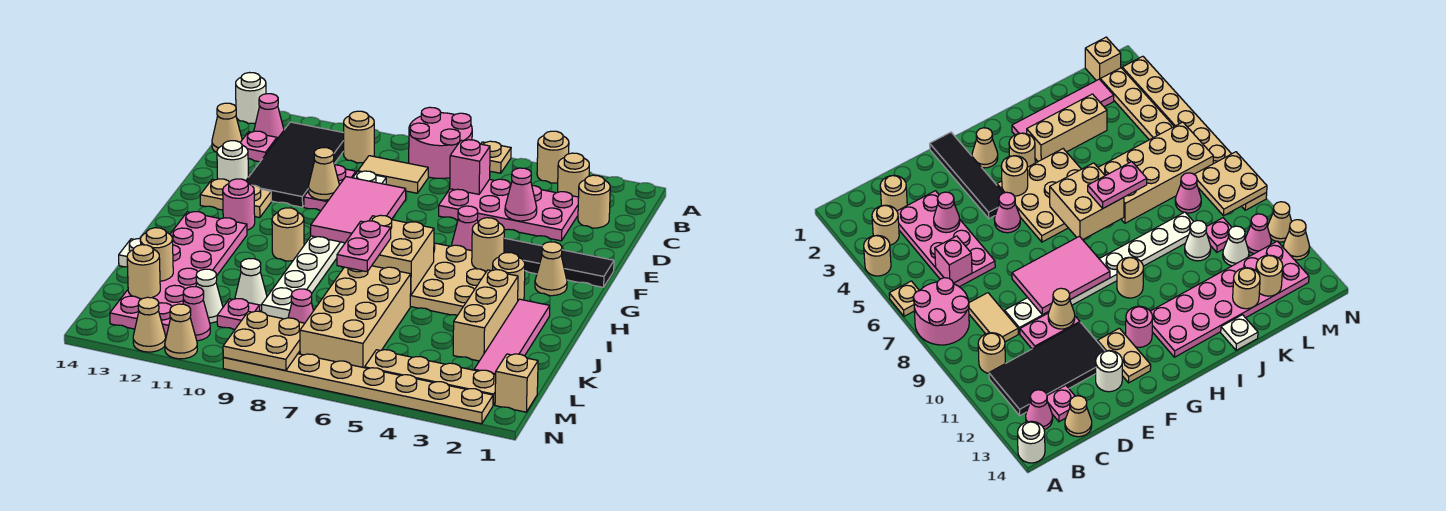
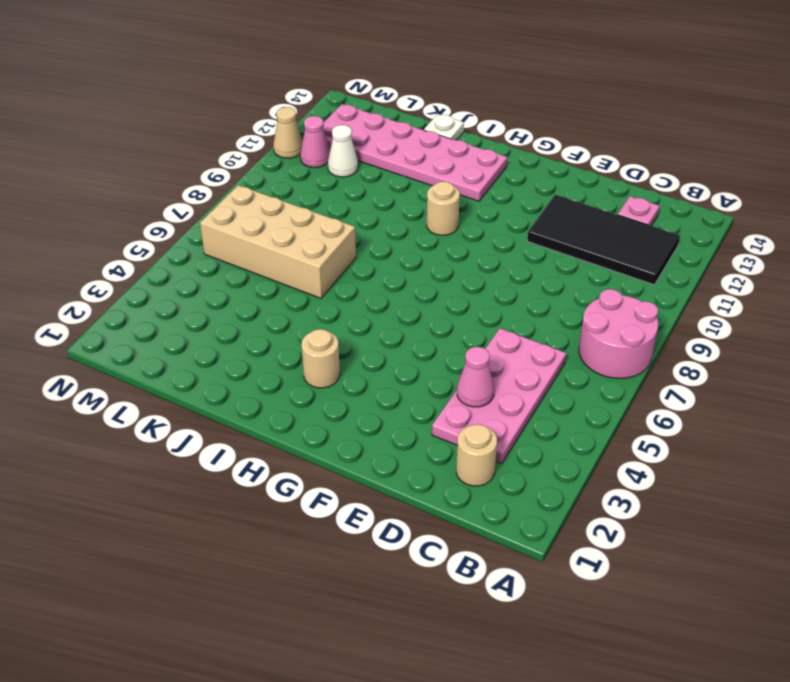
none -> tan 1x1 round brick [537,131,569,183]
none -> tan 1x1 plate [481,141,511,173]
none -> white 1x1 round brick [236,73,266,123]
none -> tan 1x1 round brick [558,153,589,197]

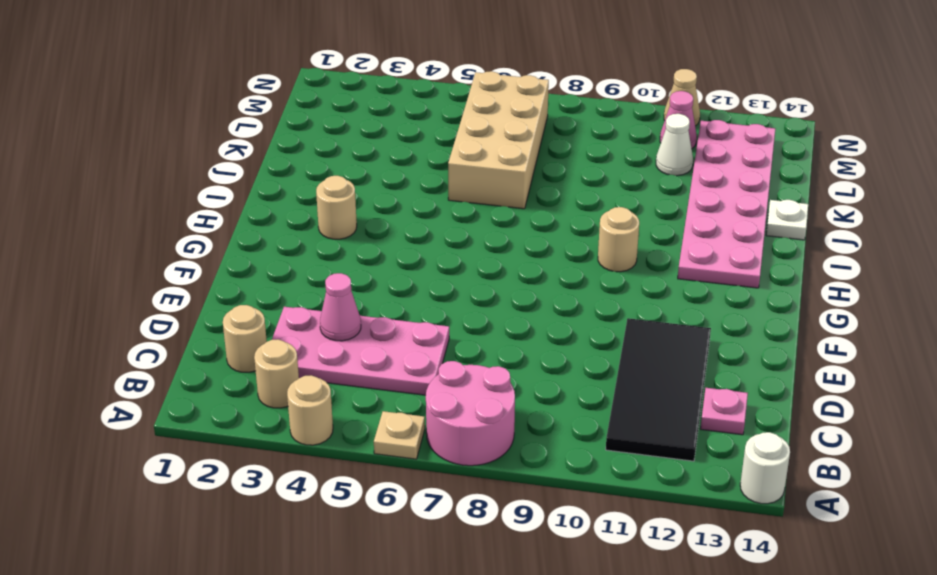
none -> tan 1x1 round brick [343,111,374,163]
none -> pink 1x1 cone [254,94,284,139]
none -> tan 1x2 tile [358,156,428,193]
none -> tan 1x1 cone [212,103,242,152]

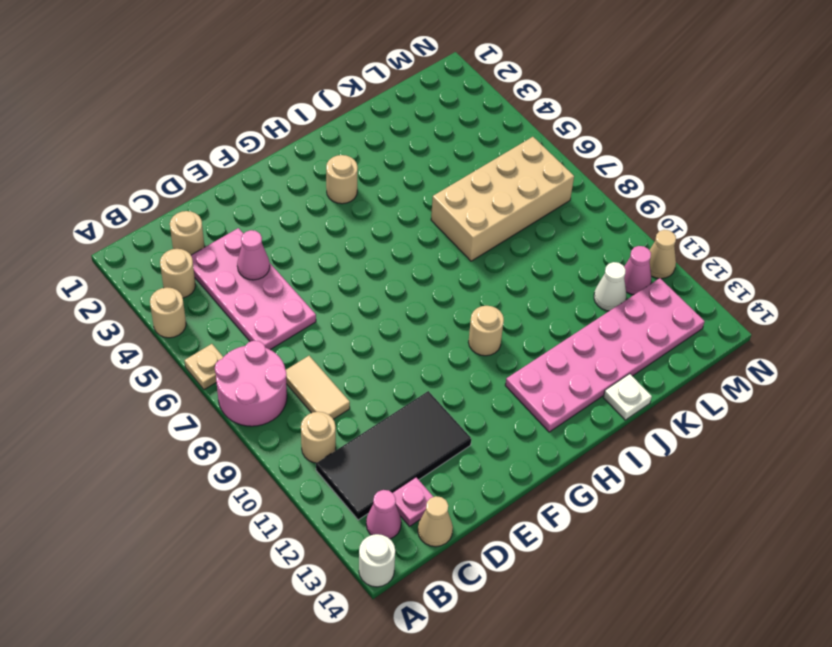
none -> white 1x8 plate [262,171,386,319]
none -> pink 1x2 plate [304,165,356,211]
none -> white 1x1 round brick [217,141,248,182]
none -> black 1x4 tile [504,238,614,287]

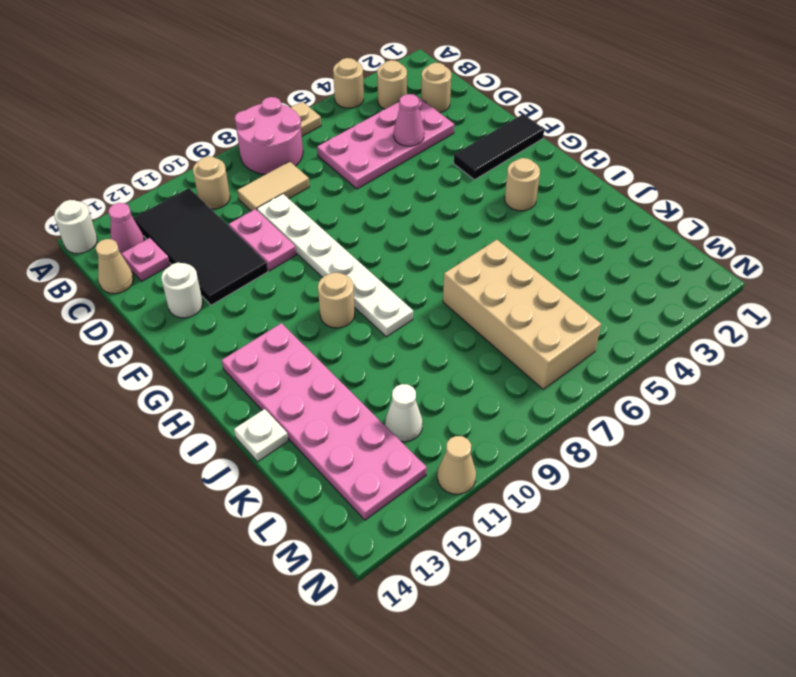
white 1x6 plate [257,194,413,337] -> white 1x8 plate [262,171,386,319]
black 1x3 tile [454,114,544,180] -> black 1x4 tile [504,238,614,287]
none -> pink 1x1 cone [452,206,478,251]
none -> tan 1x2 plate [200,179,271,218]
none -> tan 1x1 cone [535,242,567,296]
none -> tan 3x3 plate [410,243,486,315]

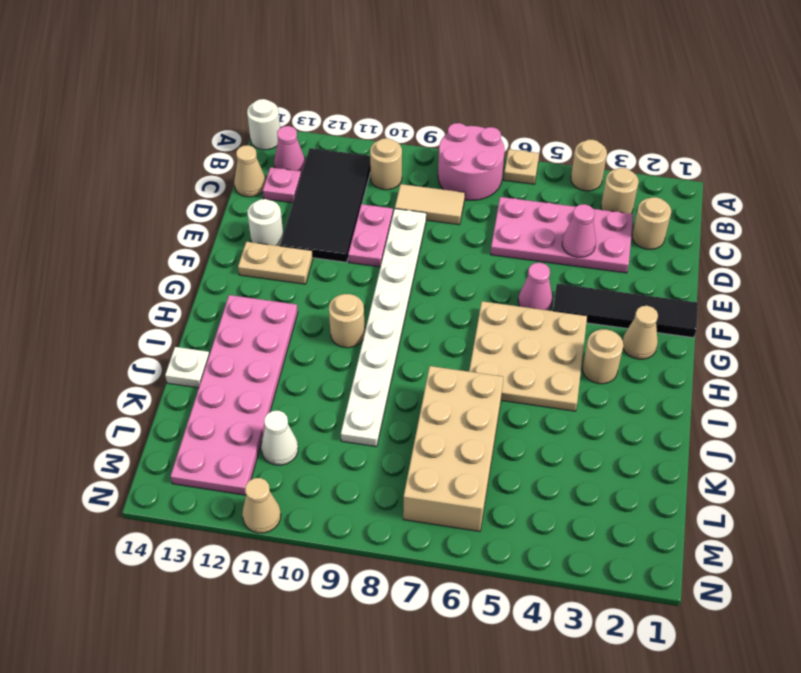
none -> pink 1x1 round brick [223,179,255,230]
none -> pink 1x4 tile [474,299,550,375]
none -> tan 1x3 brick [453,270,518,361]
none -> white 1x1 cone [235,259,267,311]

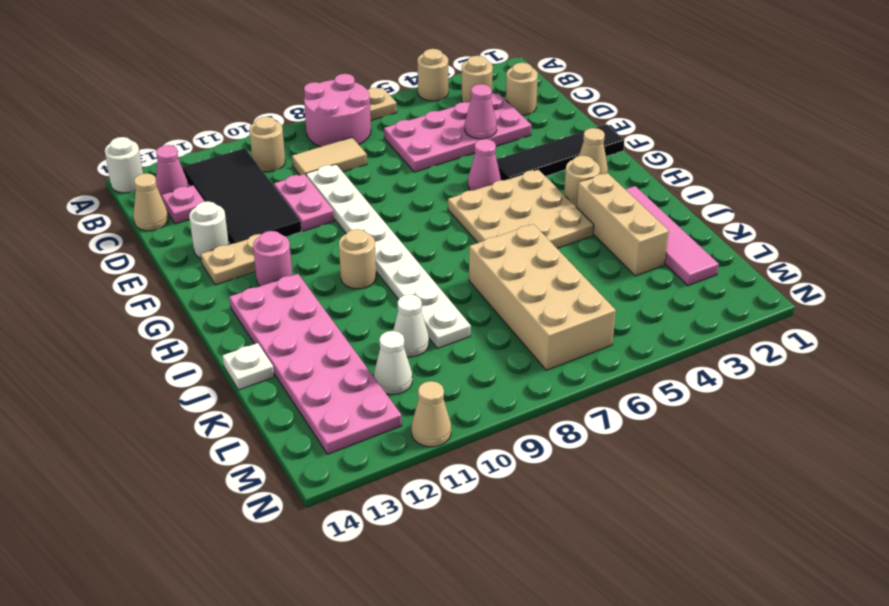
none -> pink 1x1 cone [288,289,314,323]
none -> pink 1x1 plate [217,299,260,330]
none -> tan 1x1 brick [495,354,538,412]
none -> tan 1x4 plate [365,350,496,405]

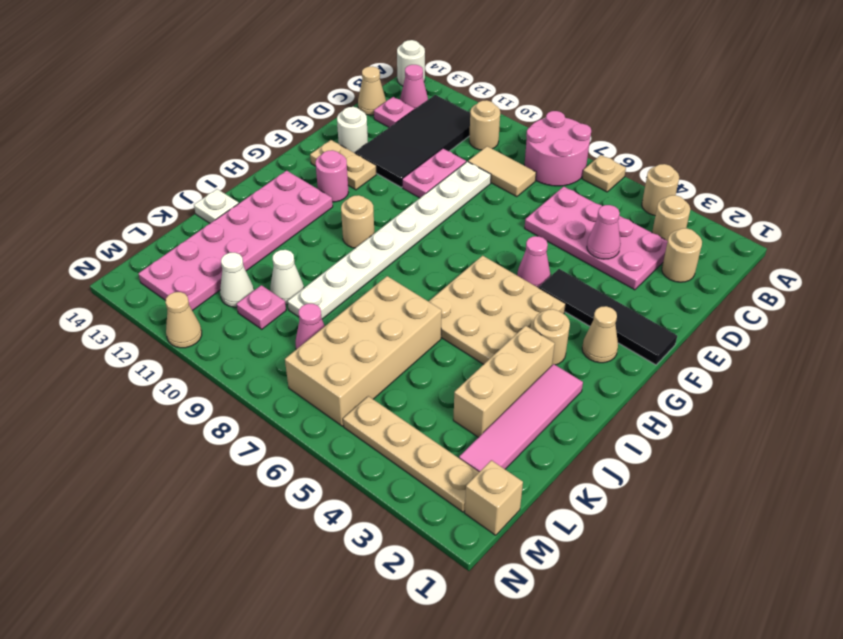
none -> pink 1x1 cone [183,287,210,341]
none -> tan 1x8 plate [223,354,493,424]
none -> tan 1x1 cone [133,297,166,352]
none -> pink 1x1 brick [450,140,490,194]

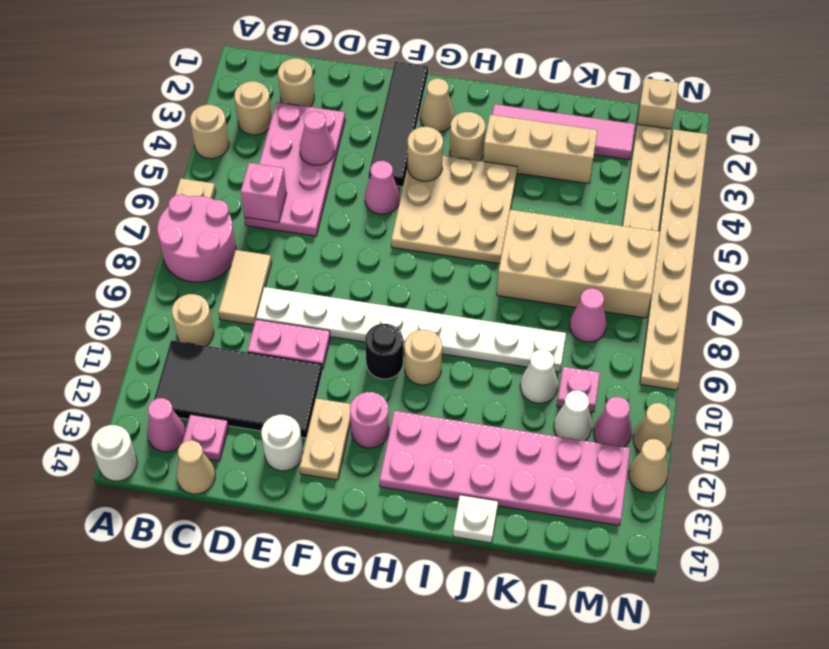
black 1x1 round brick [365,324,403,379] -> none
none -> pink 2x3 tile [311,177,406,243]
none -> tan 1x1 cone [309,148,339,200]
none -> tan 2x2 brick [369,215,434,295]
none -> tan 1x1 round brick [140,228,173,281]

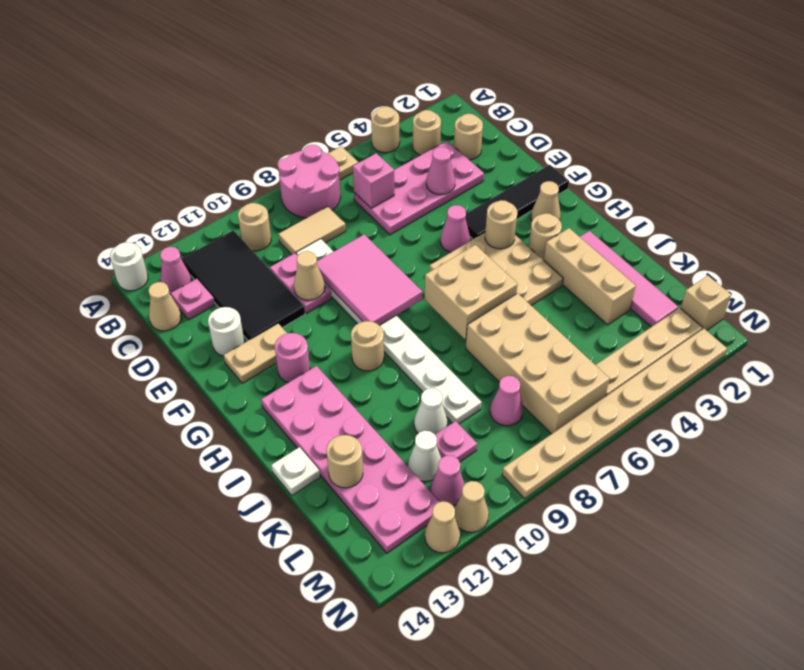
none -> tan 1x1 round brick [127,245,160,299]
none -> tan 2x2 plate [223,311,305,371]
none -> pink 1x2 plate [337,221,391,272]

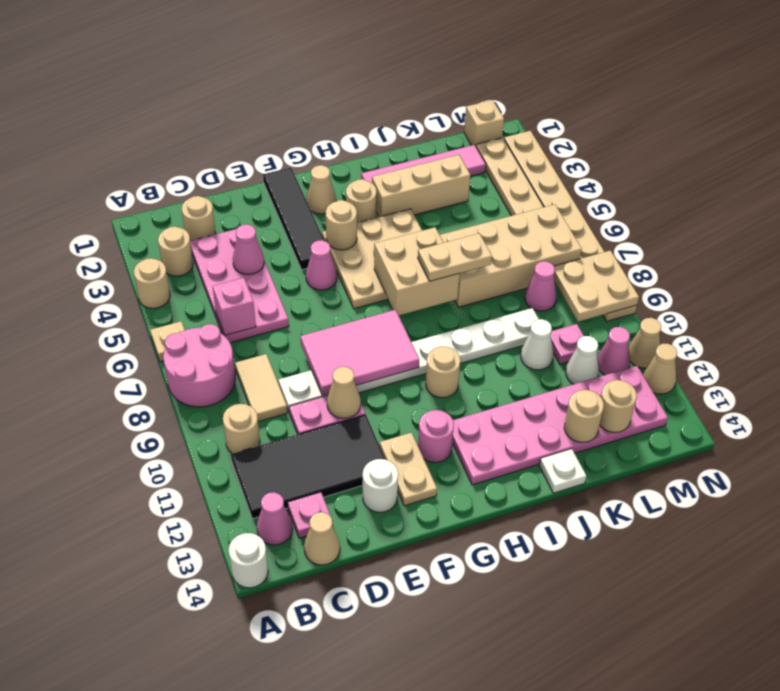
tan 1x2 plate [418,233,492,281] -> pink 1x2 plate [337,221,391,272]

